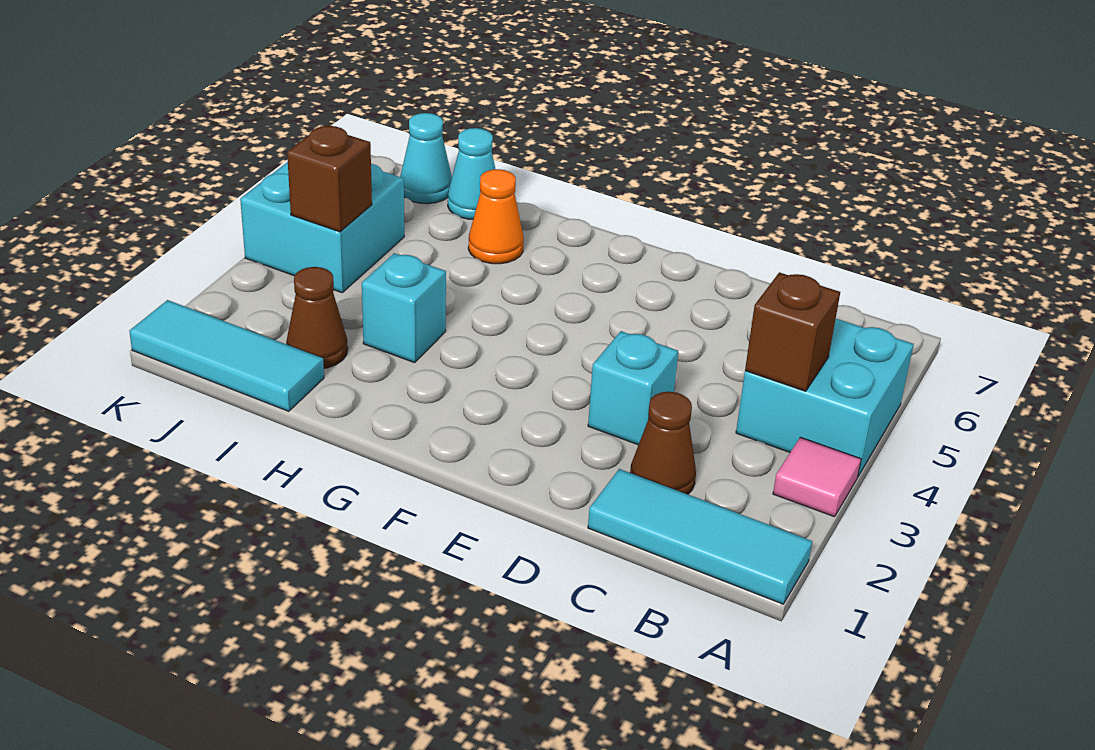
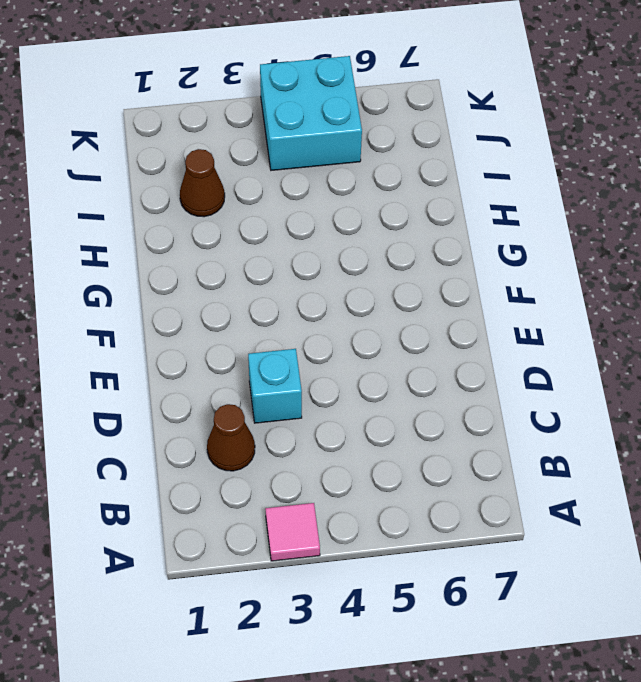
none -> cyan 1x3 tile [588,469,812,604]
none -> cyan 2x2 brick [736,319,914,476]
none -> cyan 1x1 brick [362,253,446,363]

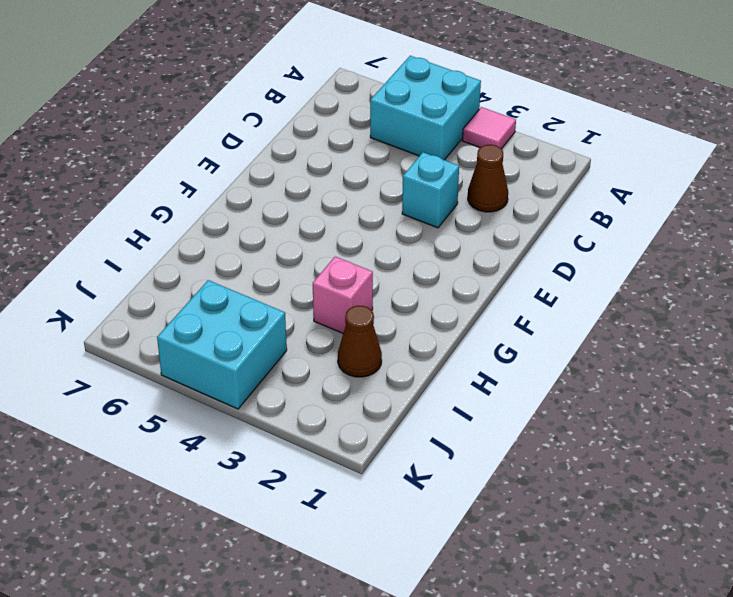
pink 1x1 brick [313,257,373,333] -> cyan 1x1 brick [362,253,446,363]
none -> cyan 1x3 tile [588,469,812,604]
none -> orange 1x1 cone [468,169,524,264]
none -> cyan 1x3 tile [129,300,324,411]

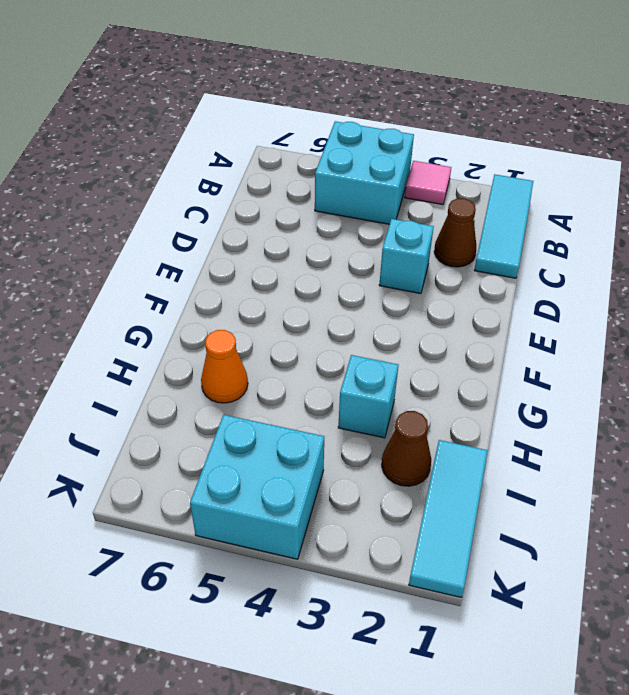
none -> cyan 1x1 cone [448,128,495,219]
none -> cyan 1x1 cone [400,113,452,204]
none -> brown 1x1 brick [745,272,840,391]

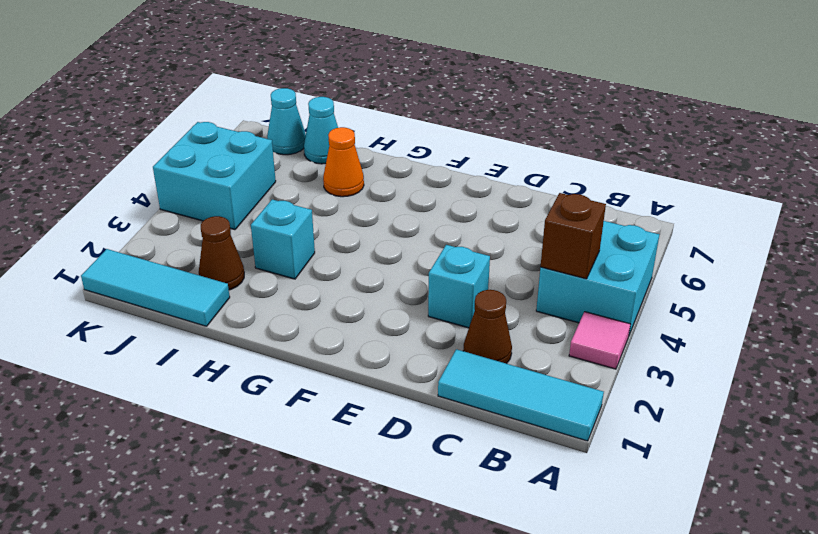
none -> brown 1x1 brick [287,126,372,232]

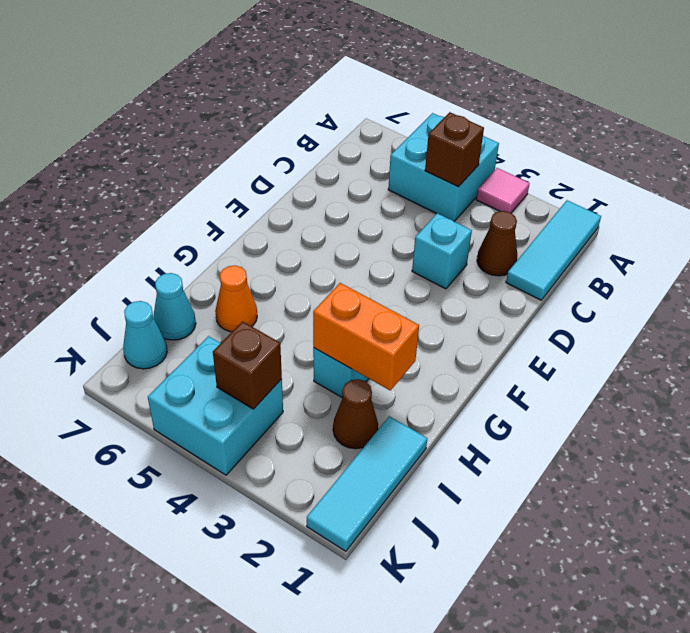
orange 1x2 brick [313,283,419,391] -> none

